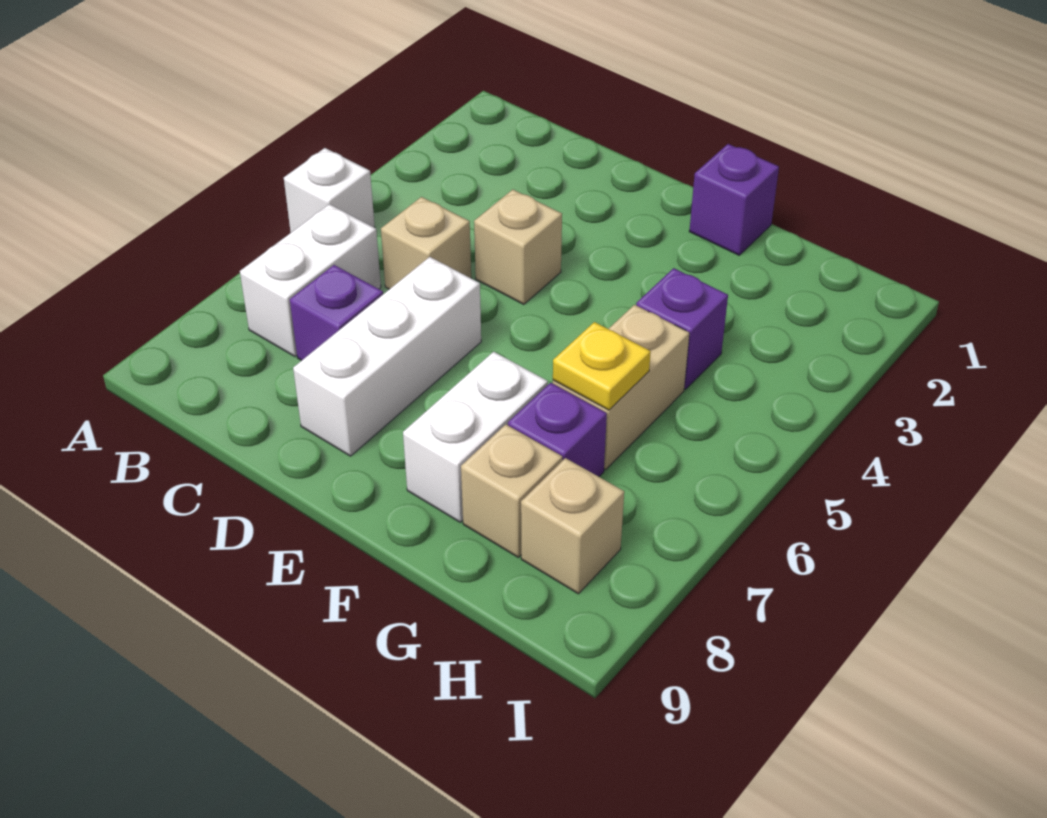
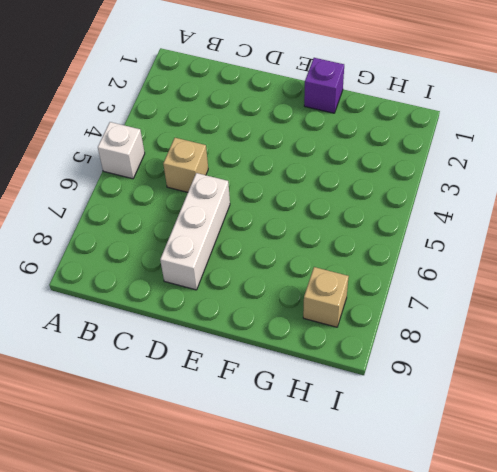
none -> white 1x2 brick [240,204,381,357]
none -> purple 1x1 brick [290,265,383,361]
none -> tan 1x1 brick [474,190,562,304]

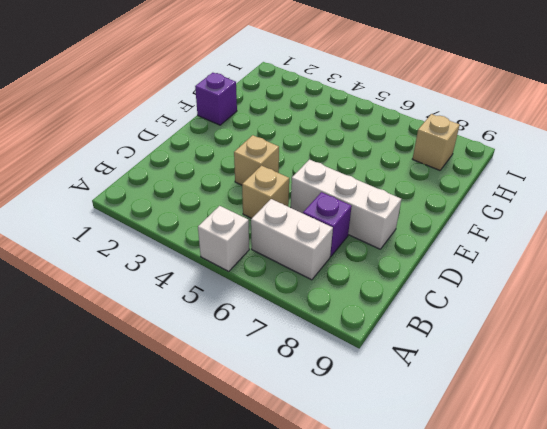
none -> white 1x2 brick [403,352,548,522]
none -> purple 1x1 brick [636,268,728,389]
none -> tan 1x2 brick [553,305,689,470]

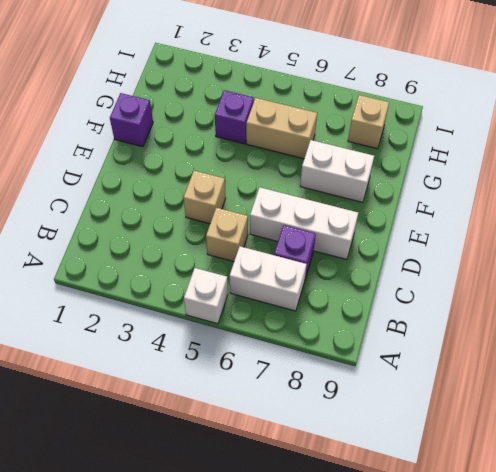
none -> purple 1x1 brick [508,383,607,477]
none -> tan 1x1 brick [461,424,562,557]
none -> yellow 1x1 plate [553,322,651,410]

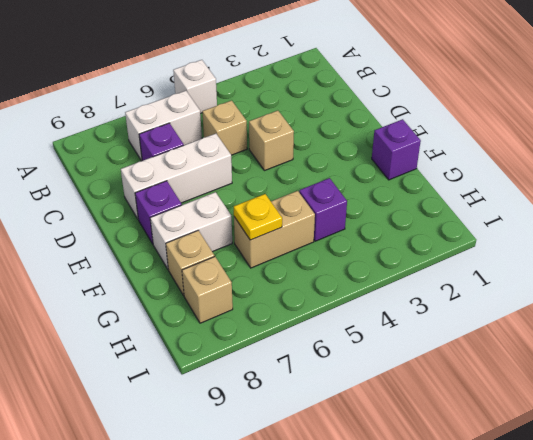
purple 1x1 brick [135,181,182,244] -> purple 1x1 brick moved to [508,383,607,477]

